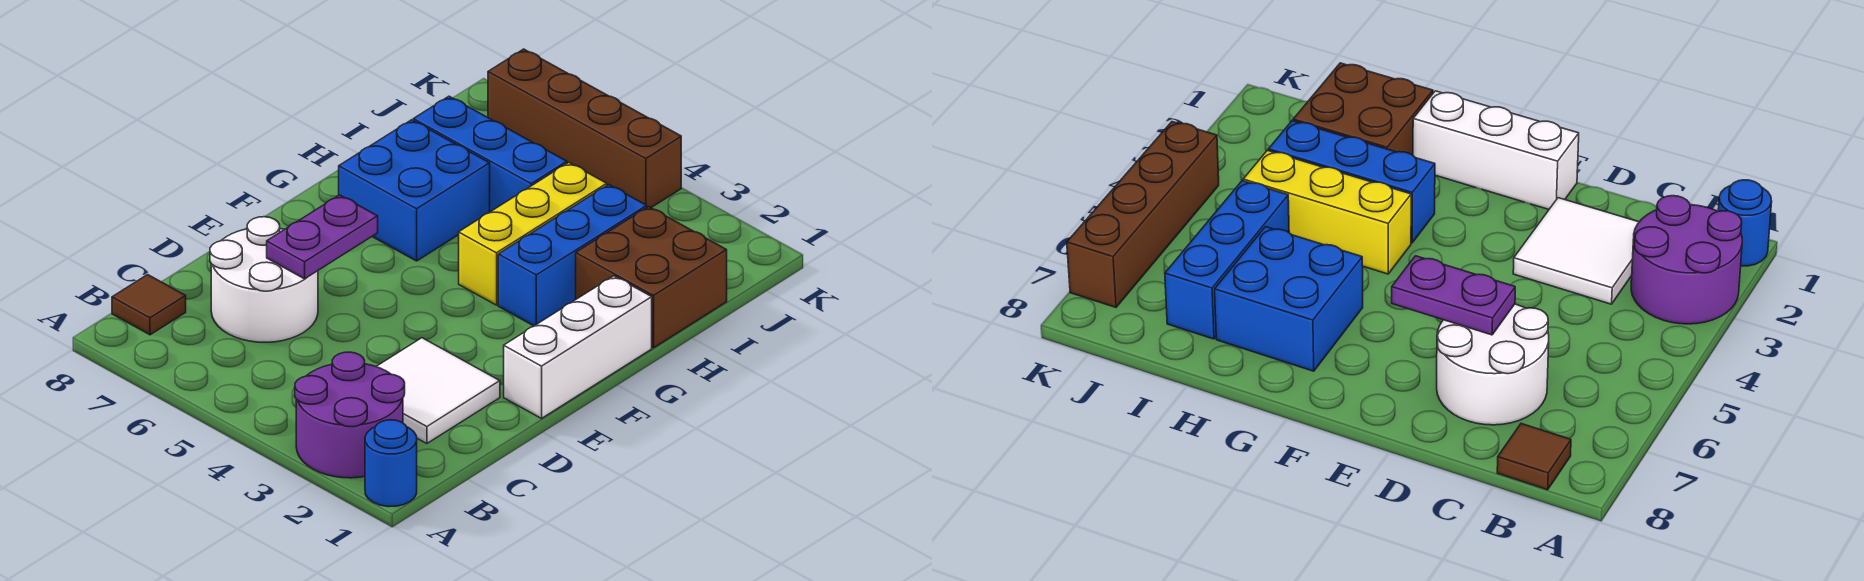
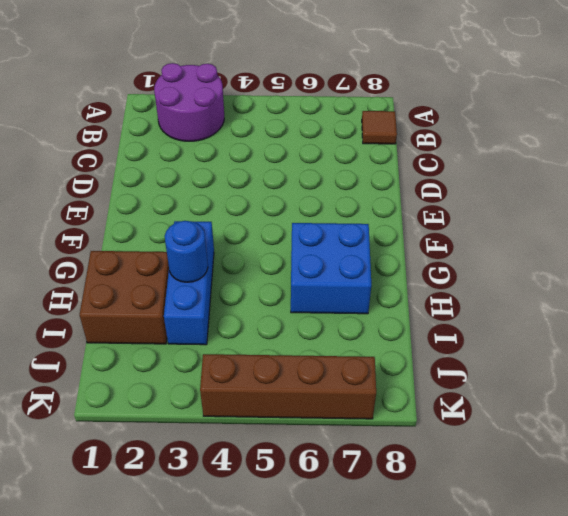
blue 1x1 round brick [165,221,208,282] -> blue 1x1 round brick moved to [365,420,417,507]
none -> white 2x2 tile [376,338,500,444]
none -> white 2x2 round brick [210,217,318,342]
none -> white 1x3 brick [504,276,652,418]

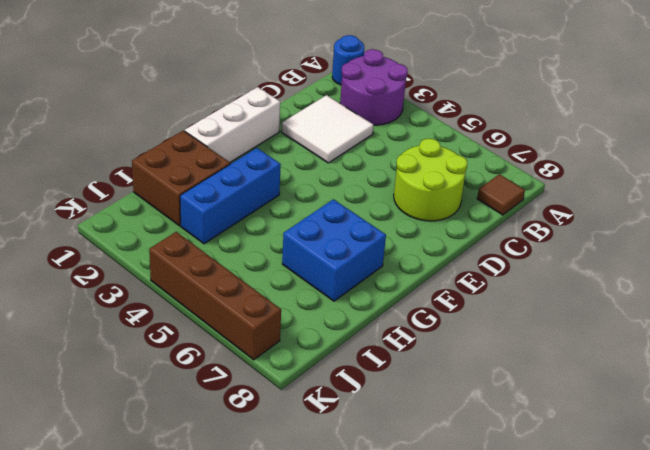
lime 2x2 round brick [394,139,467,221] -> white 2x2 round brick [210,217,318,342]
none -> yellow 1x3 brick [459,163,607,305]
none -> blue 1x3 brick [413,96,567,212]
none -> purple 1x2 plate [267,195,378,279]

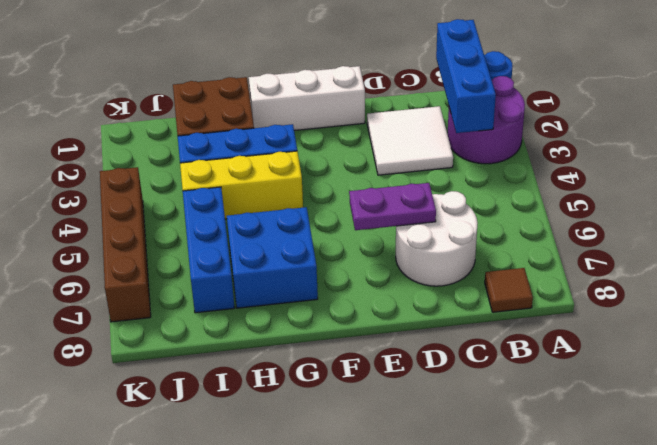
blue 1x3 brick [436,19,496,133] -> none

